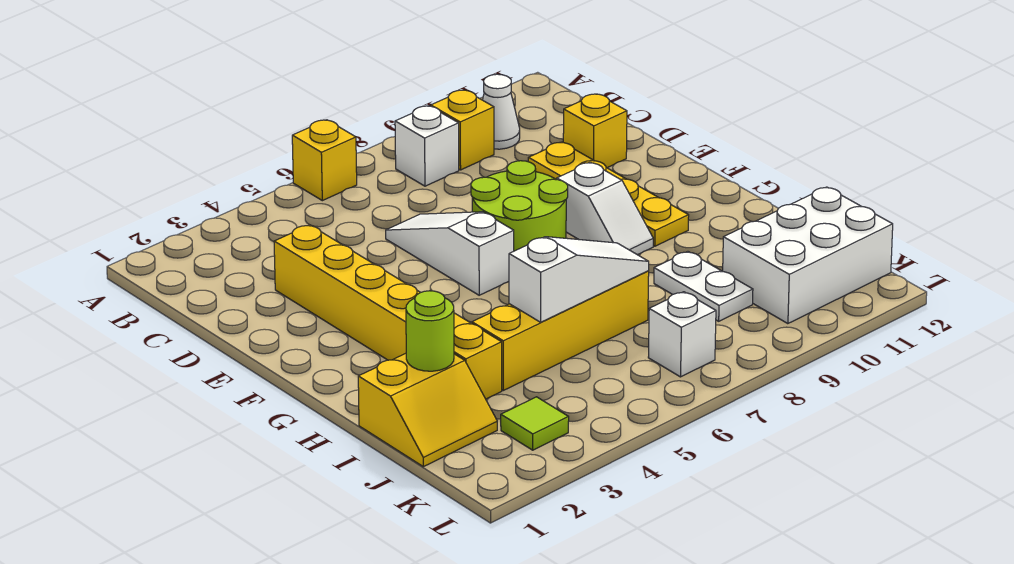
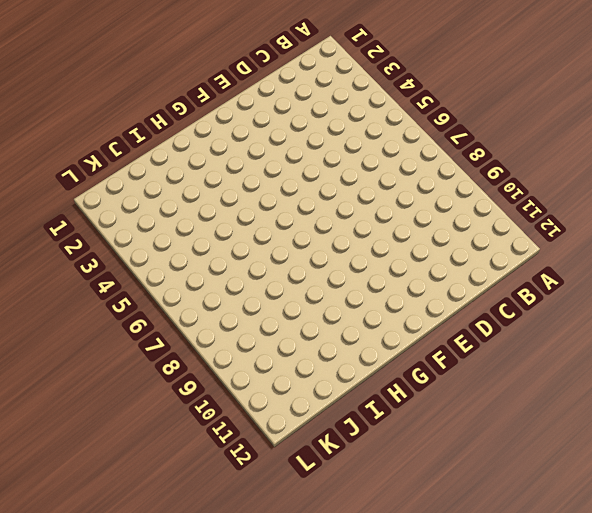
none -> yellow 1x1 brick [292,120,357,201]
none -> white 1x1 brick [395,106,459,186]
none -> yellow 1x1 brick [431,90,494,170]

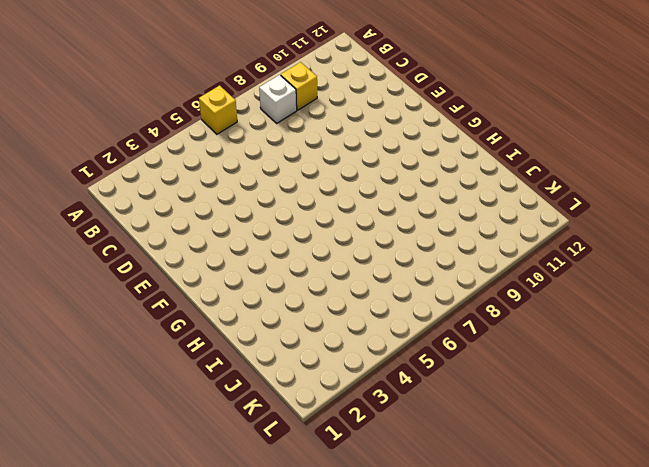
none -> white 1x1 cone [483,74,520,149]
none -> yellow 1x6 brick [274,225,502,399]
none -> white 1x3 slope [386,212,514,295]

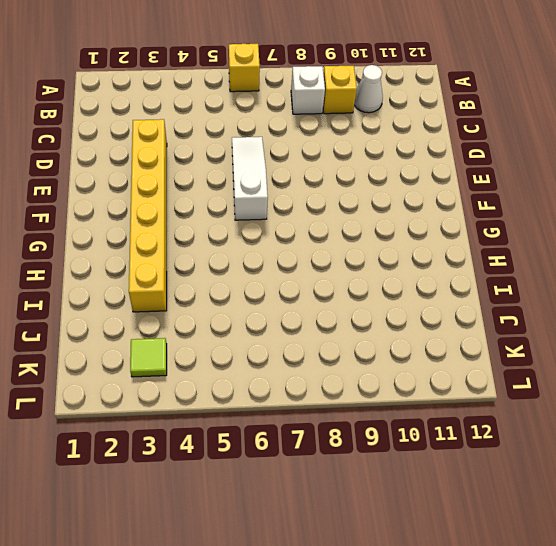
none -> yellow 1x4 plate [528,142,689,246]
none -> yellow 1x1 brick [563,94,627,168]
none -> lime 2x2 round brick [471,161,568,251]

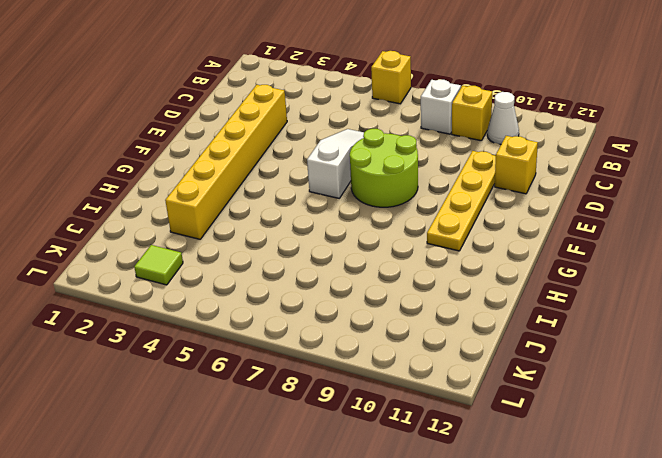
none -> white 1x2 slope [557,162,653,255]
none -> yellow 2x2 slope [358,353,497,467]
none -> yellow 1x4 brick [472,271,649,390]

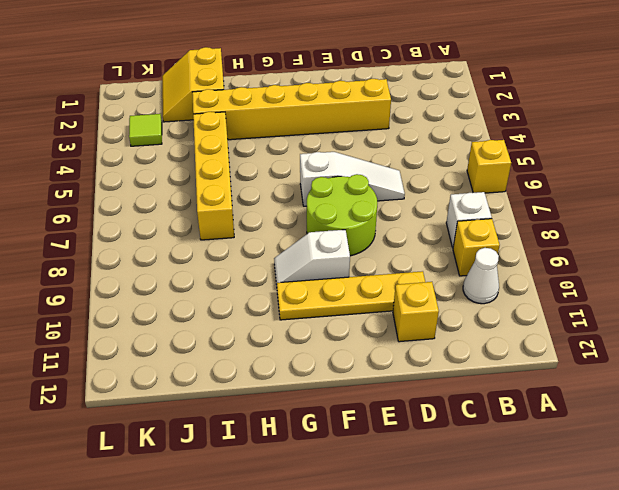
none -> white 1x2 plate [654,252,753,321]
none -> white 2x3 brick [723,187,893,324]
none -> white 1x1 brick [648,292,716,377]

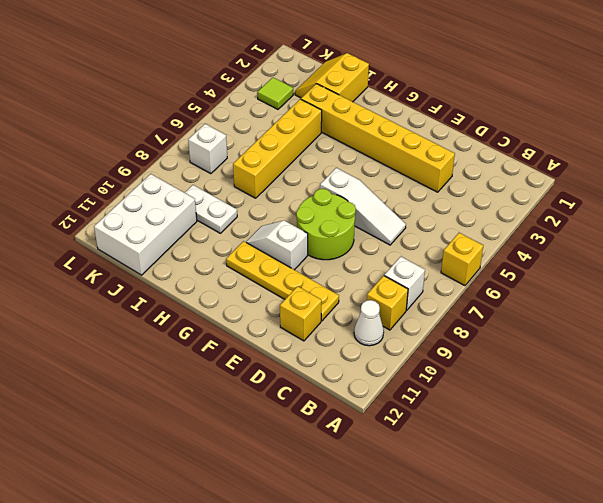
none -> lime 1x1 round brick [406,291,454,371]
none -> white 1x3 slope [509,237,649,322]

